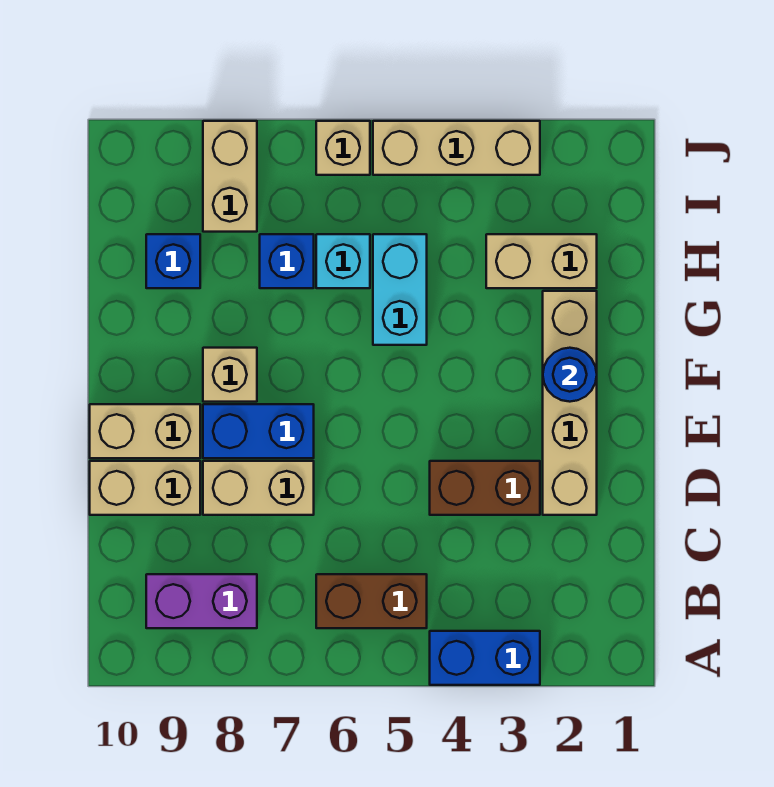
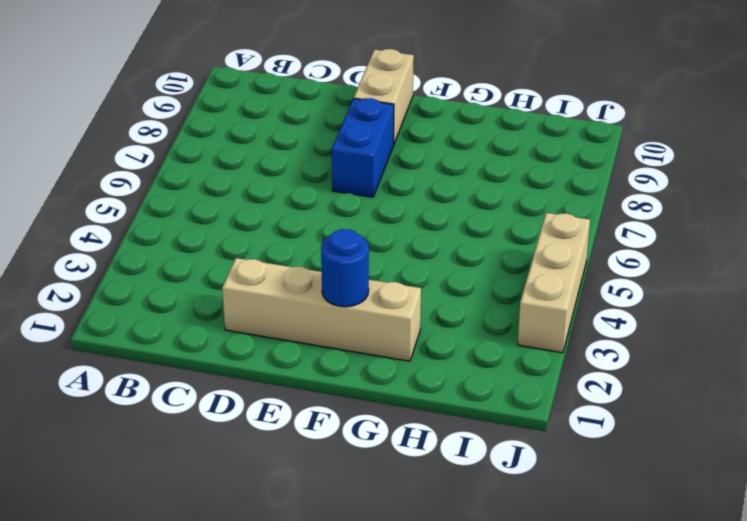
none -> blue 1x2 brick [430,631,540,685]
none -> brown 1x2 brick [316,574,427,628]
none -> purple 1x2 brick [146,574,257,628]

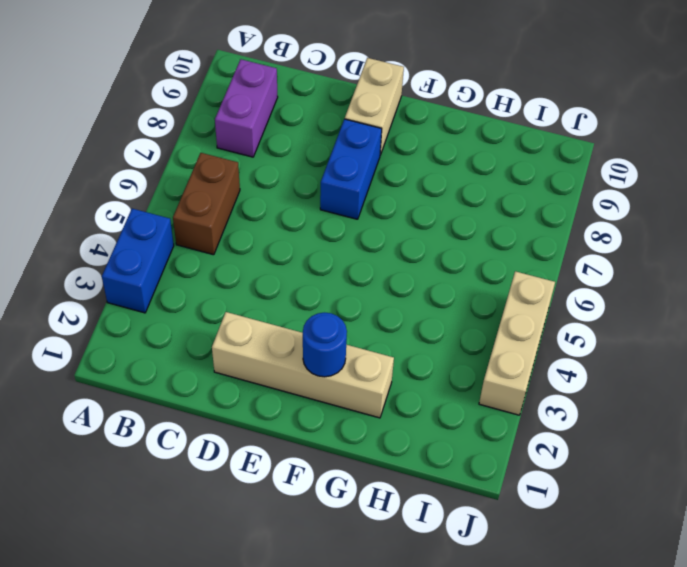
none -> brown 1x2 brick [430,461,540,515]
none -> tan 1x2 brick [203,461,314,515]
none -> tan 1x2 brick [90,461,200,515]

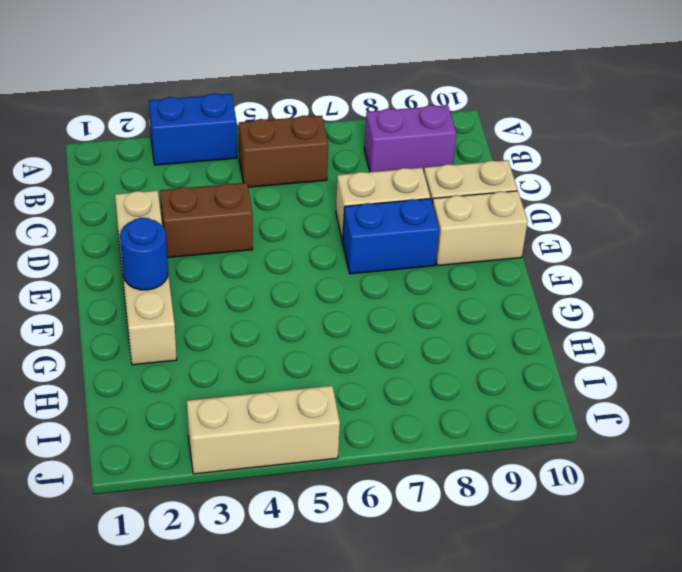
none -> tan 1x1 brick [203,348,257,402]
none -> cyan 1x2 brick [373,234,427,345]
none -> tan 1x2 brick [486,234,597,288]

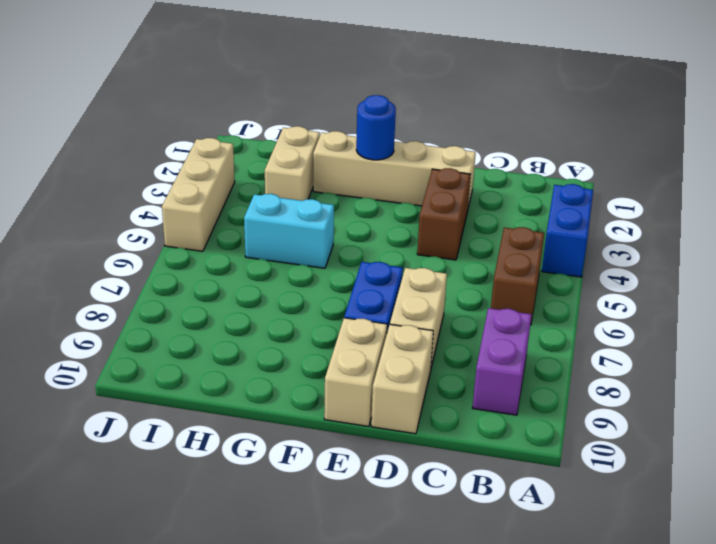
none -> tan 1x1 brick [203,348,257,402]
none -> cyan 1x1 brick [316,234,370,288]
none -> blue 1x1 brick [260,234,314,288]

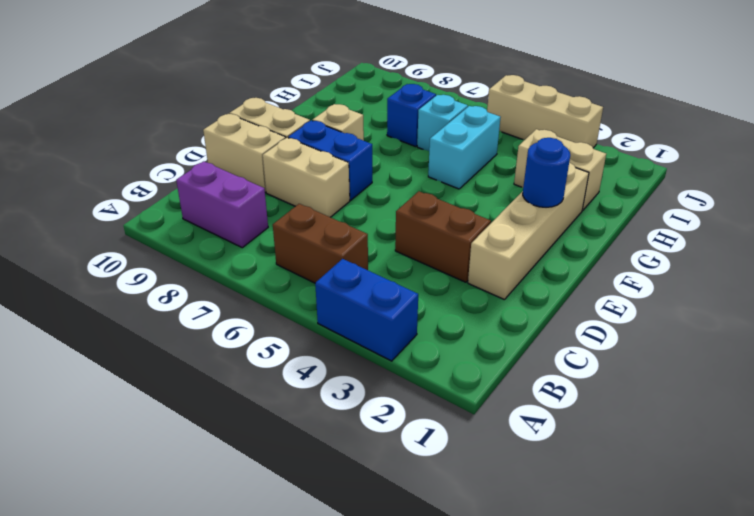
none -> blue 1x1 brick [146,234,200,288]
none -> tan 1x2 brick [203,121,257,232]
none -> tan 1x1 brick [316,121,370,175]

